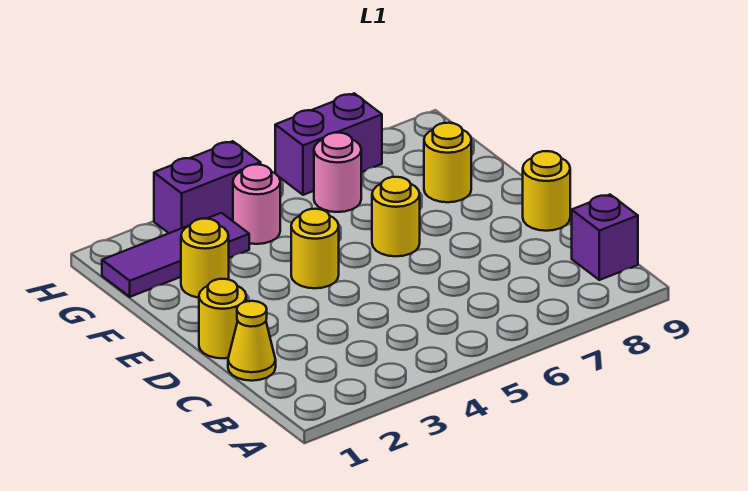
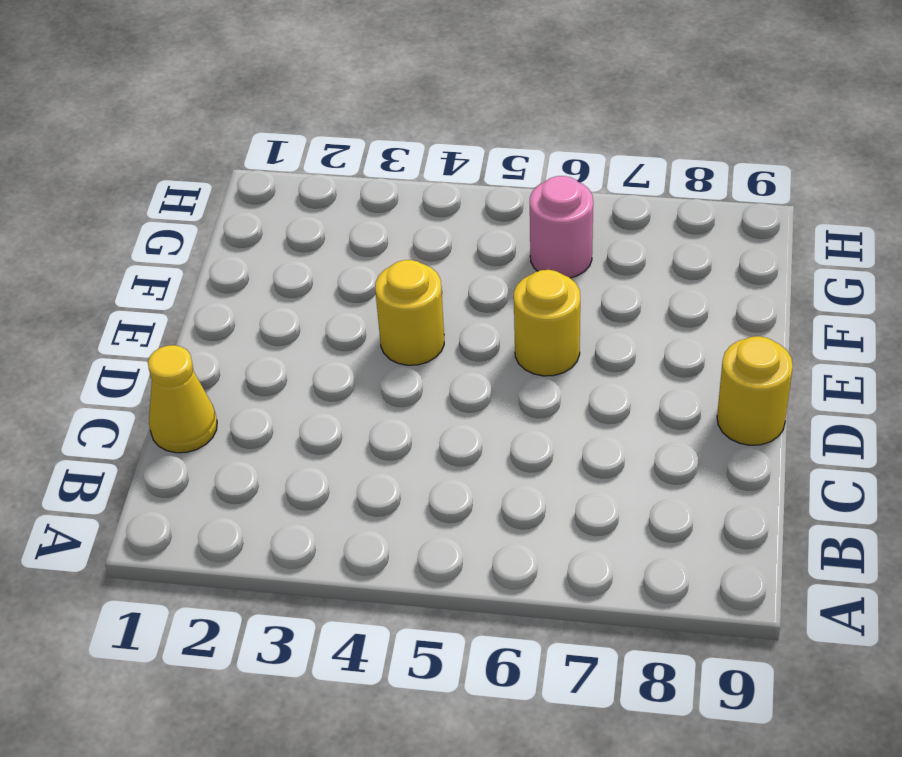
none -> purple 1x1 brick [572,195,638,280]
none -> yellow 1x1 round brick [199,279,246,358]
none -> yellow 1x1 round brick [181,219,229,298]

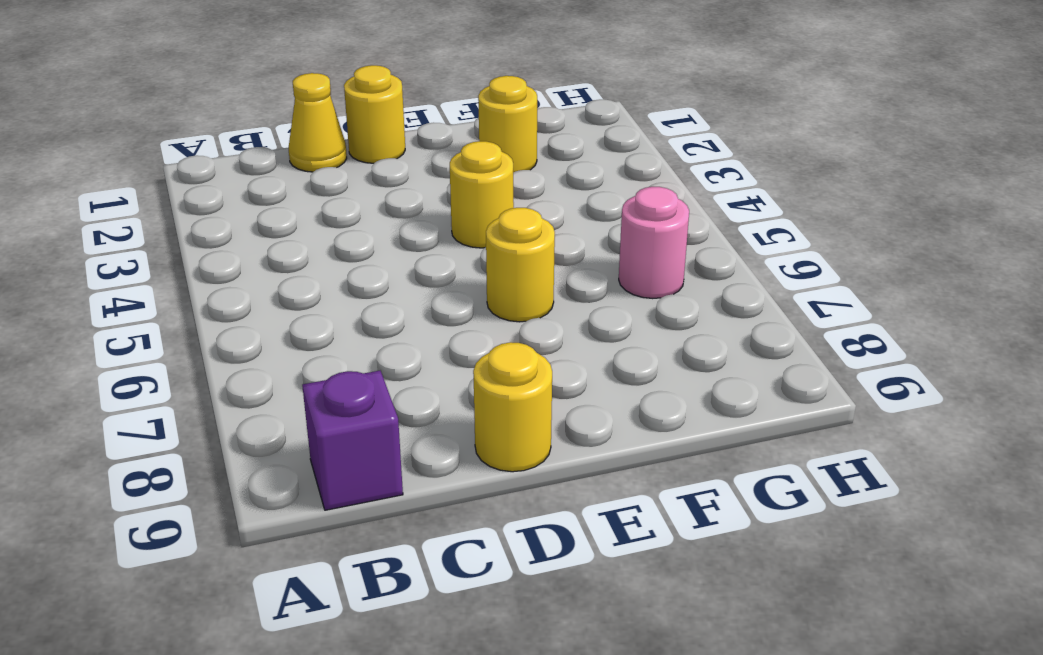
none -> yellow 1x1 round brick [424,123,471,202]
none -> purple 1x3 tile [102,213,249,297]
none -> pink 1x1 round brick [233,164,280,244]

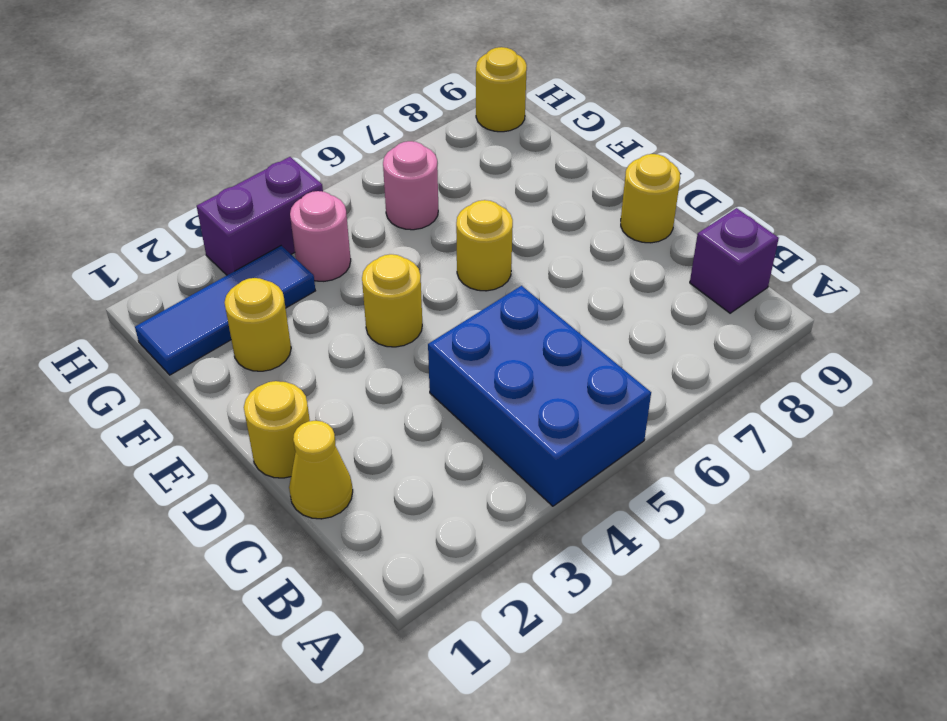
blue 2x3 brick [428,286,651,506] -> none
blue 1x3 tile [135,246,315,375] -> purple 1x3 tile [102,213,249,297]
yellow 1x1 round brick [476,47,527,132] -> yellow 1x1 round brick moved to [424,123,471,202]
none -> purple 1x2 brick [275,93,382,195]

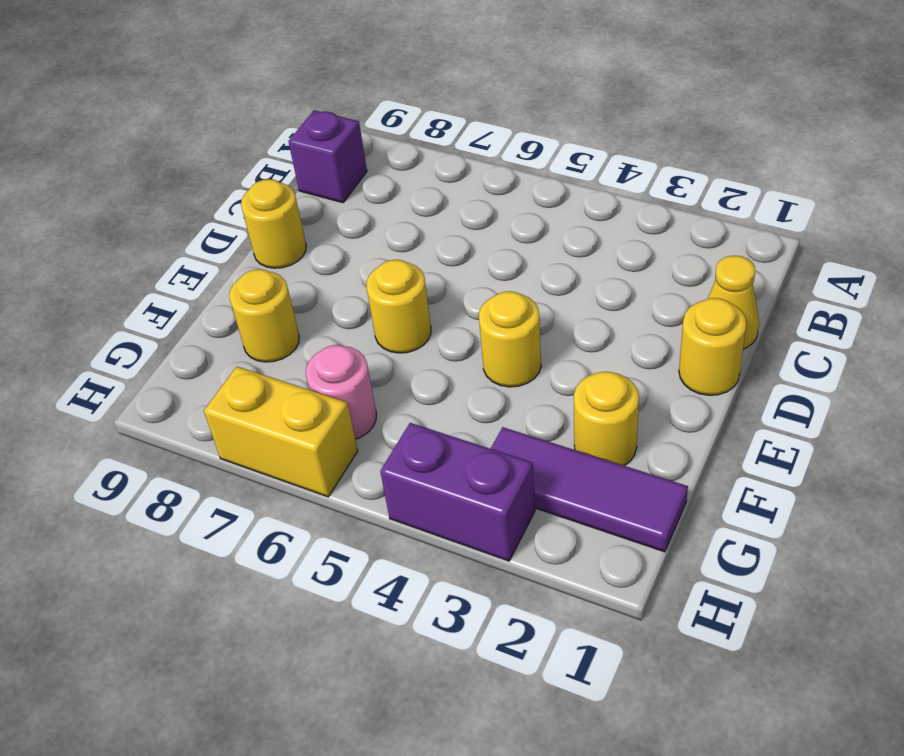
yellow 1x2 brick [204,367,358,497] -> purple 1x2 brick [275,93,382,195]
none -> pink 1x1 round brick [233,164,280,244]

